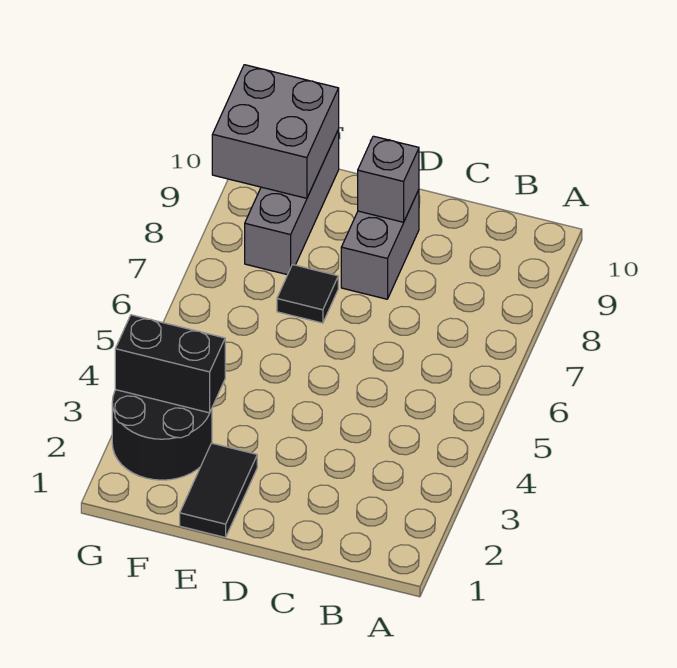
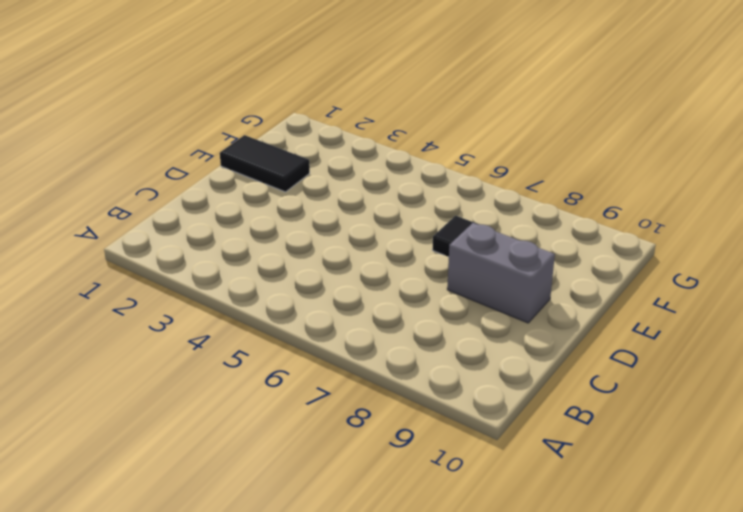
none -> black 2x2 round brick [112,390,212,480]
none -> grey 1x3 brick [245,130,339,275]

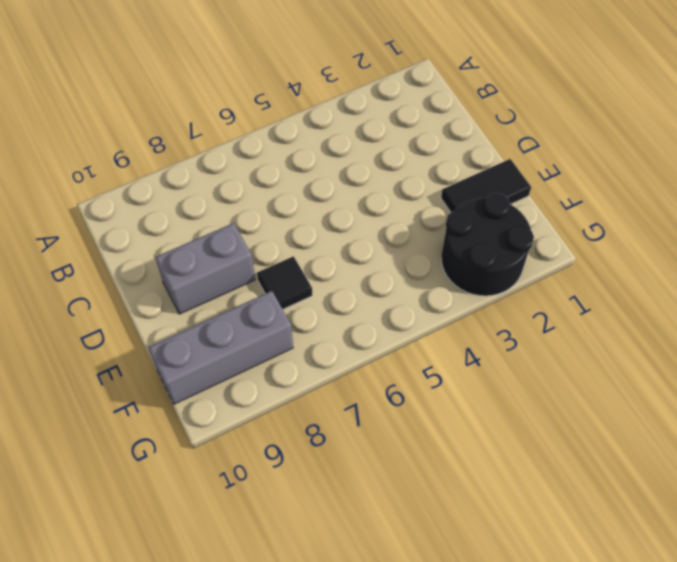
none -> grey 1x1 brick [358,136,419,222]
none -> black 1x2 brick [115,315,225,413]

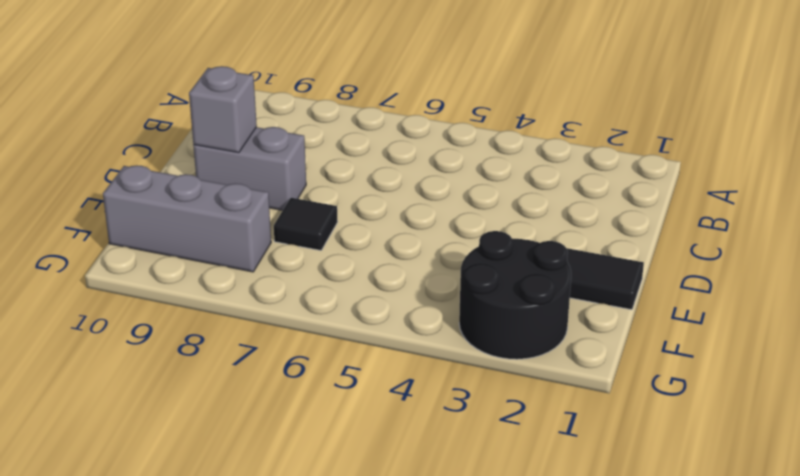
none -> black 1x2 brick [115,315,225,413]
none -> grey 2x2 brick [212,65,339,198]

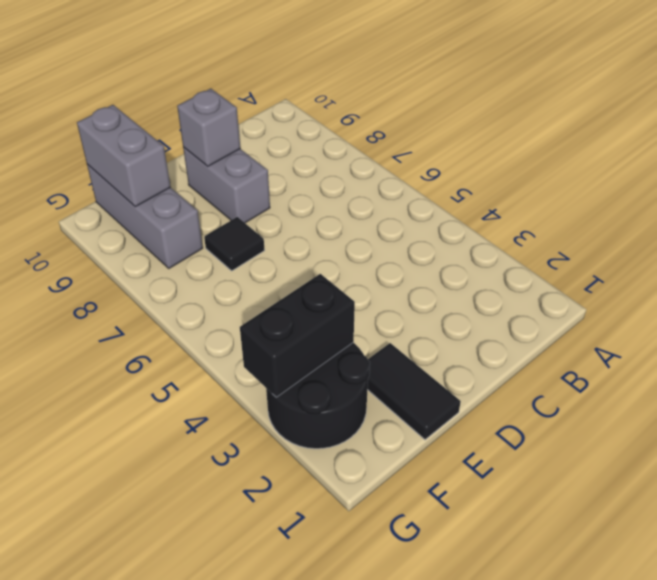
grey 1x2 brick [77,105,170,207] -> grey 2x2 brick [212,65,339,198]

